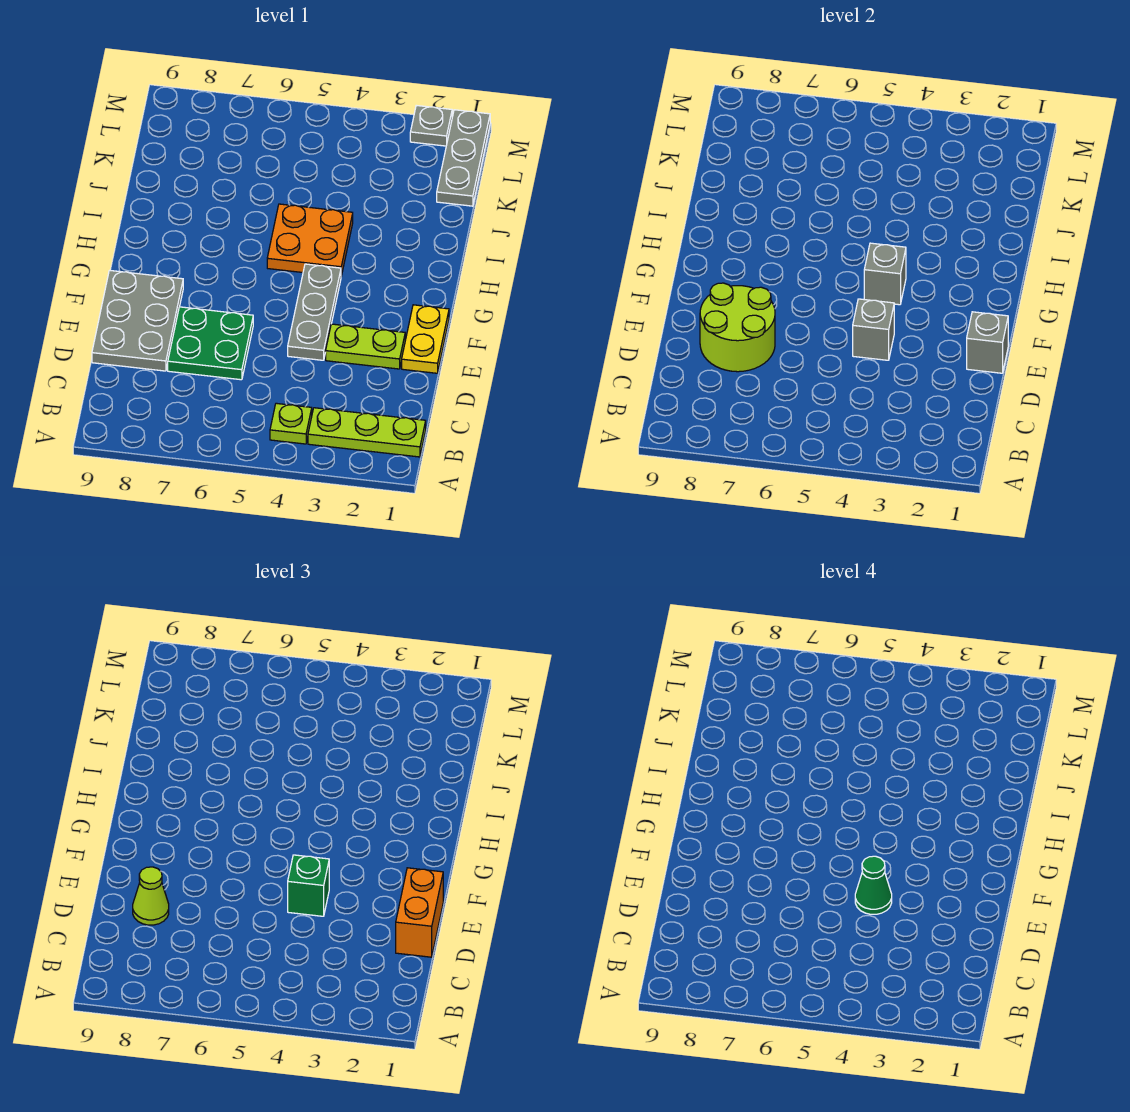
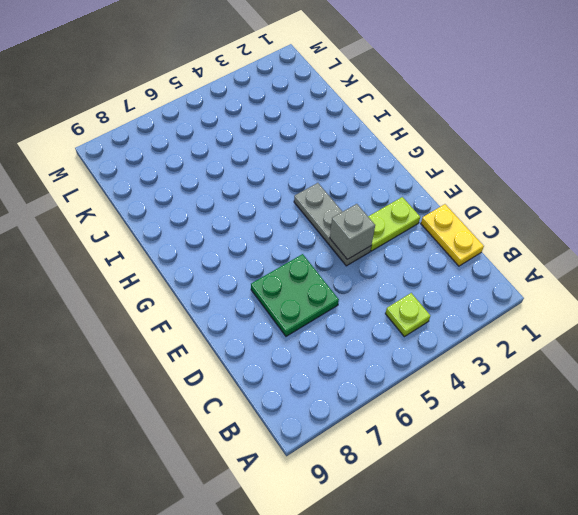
yellow 1x2 plate [421,204,484,266] -> yellow 1x2 plate moved to [402,305,449,373]
none -> lime 1x3 plate [308,408,426,457]
none -> grey 2x3 plate [92,270,183,371]
none -> orange 2x2 plate [267,204,353,276]

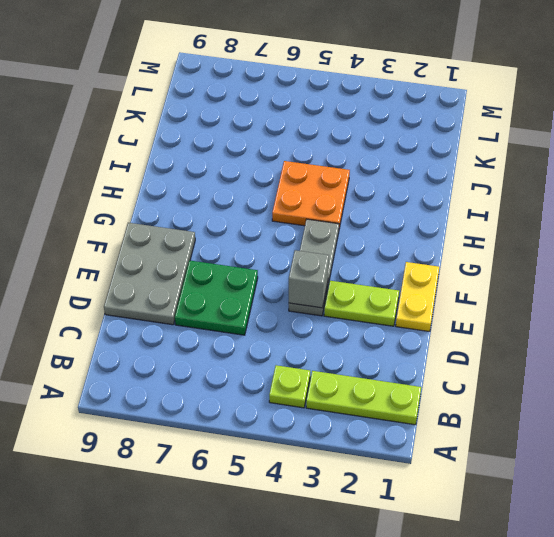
none -> grey 1x3 plate [437,110,490,206]
none -> grey 1x1 plate [410,105,452,146]
none -> lime 2x2 round brick [700,283,775,372]

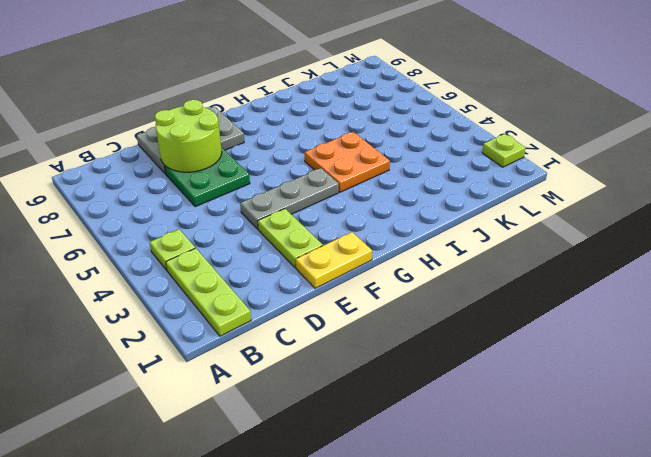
lime 1x1 plate [482,134,526,167] -> grey 1x1 plate [410,105,452,146]
none -> grey 1x3 plate [437,110,490,206]
none -> grey 1x1 brick [967,312,1008,373]
none -> grey 1x1 brick [853,299,894,360]

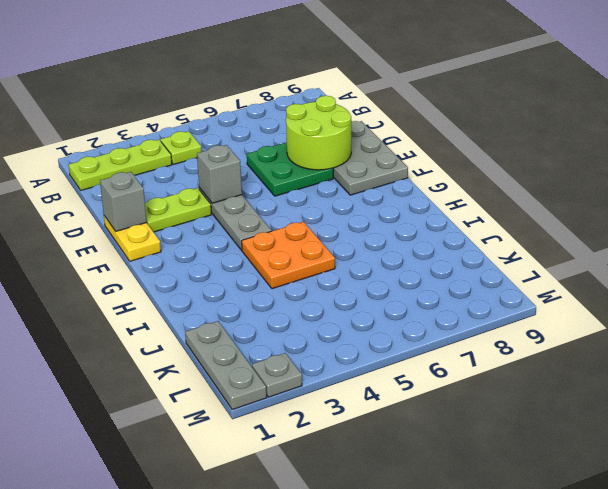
none -> grey 1x1 brick [864,243,906,305]
none -> orange 1x2 brick [396,868,443,957]
none -> lime 1x1 cone [133,867,169,925]

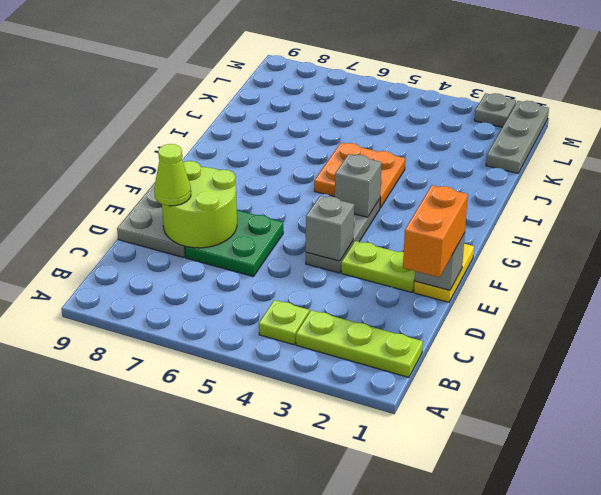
none -> green 1x1 brick [288,855,329,916]
none -> green 1x1 cone [855,856,892,914]

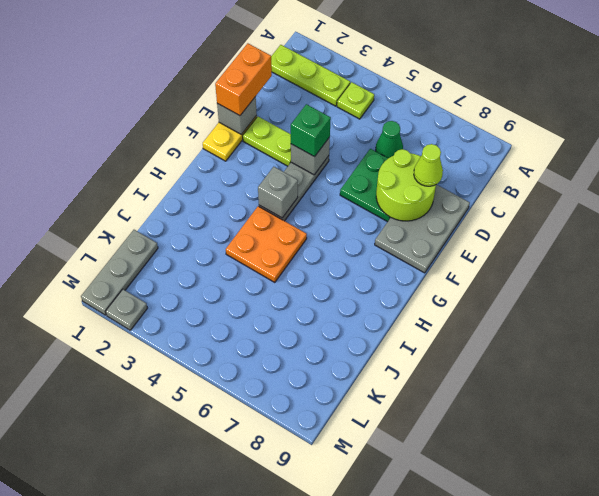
green 1x1 cone [376,121,403,158] -> green 1x1 cone moved to [855,856,892,914]

